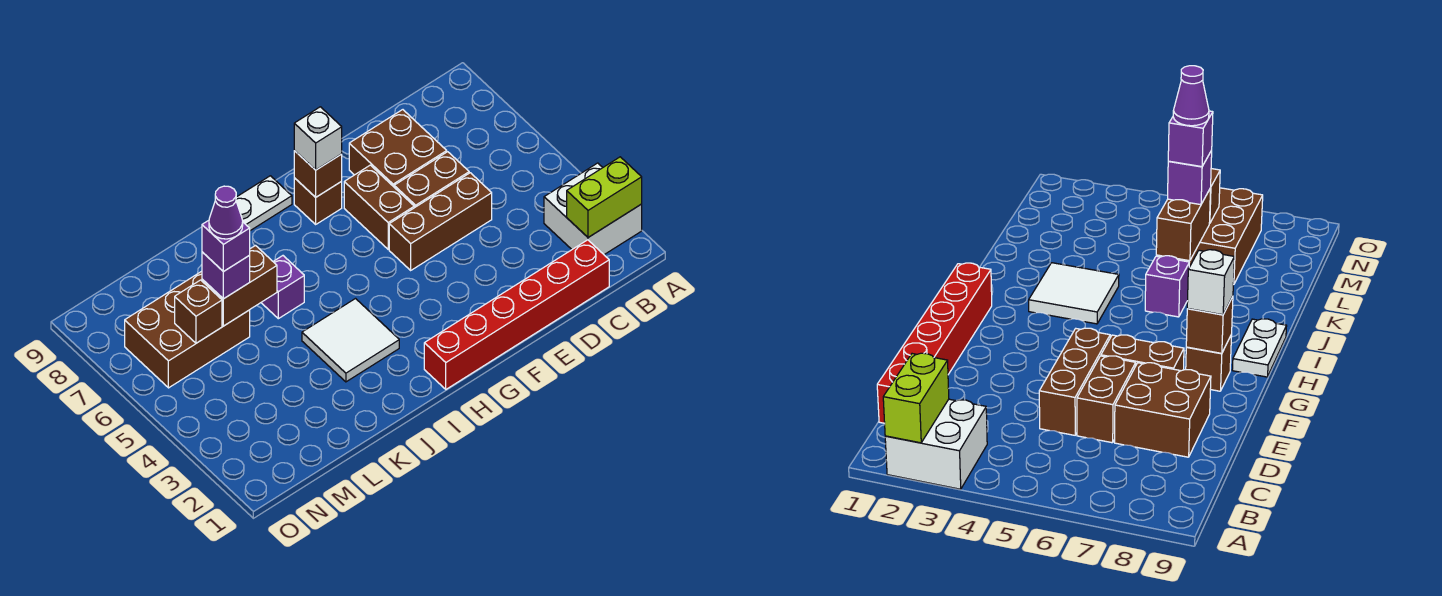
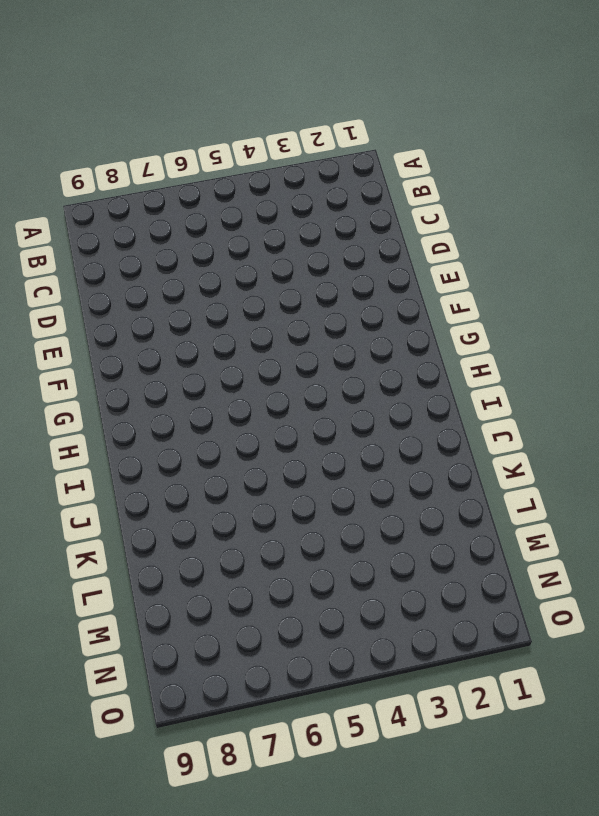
none -> white 2x2 brick [544,163,642,255]
none -> red 1x6 brick [424,240,609,389]
none -> brown 1x3 brick [389,173,492,270]

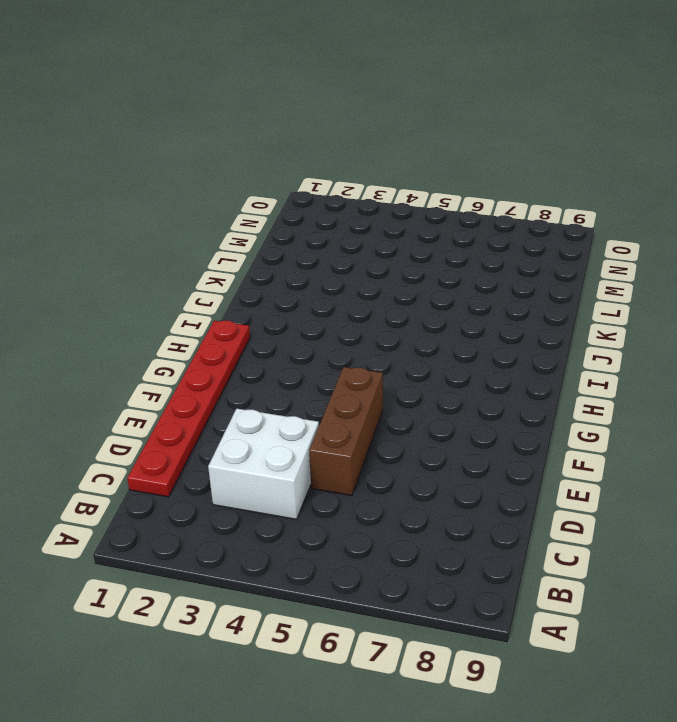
red 1x6 plate [127,321,250,497] -> red 1x6 brick [424,240,609,389]
white 2x2 brick [208,409,319,519] -> white 2x2 brick moved to [544,163,642,255]
none -> brown 1x2 brick [394,152,469,208]
none -> brown 2x2 brick [349,110,447,187]
none -> brown 1x2 brick [344,165,414,249]

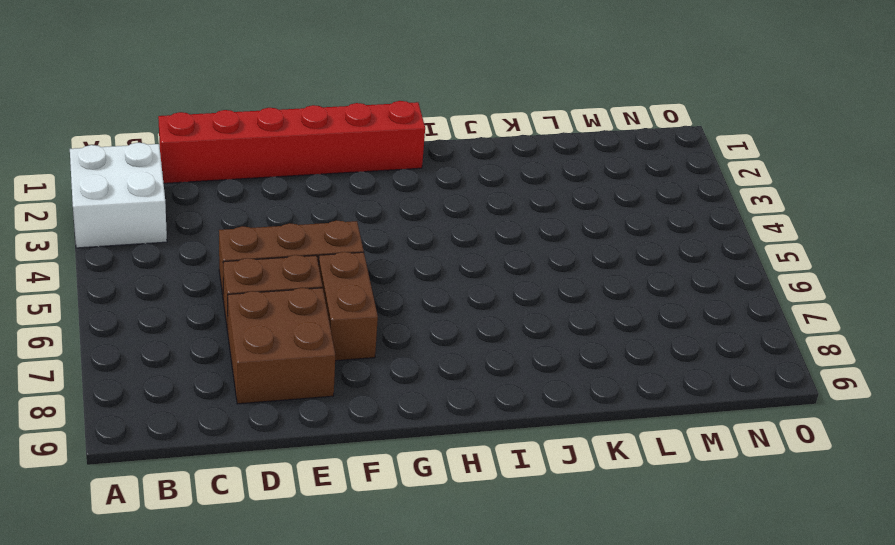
none -> brown 1x1 brick [294,178,342,224]
none -> white 1x2 plate [236,176,292,231]
none -> white 2x2 tile [302,299,399,382]

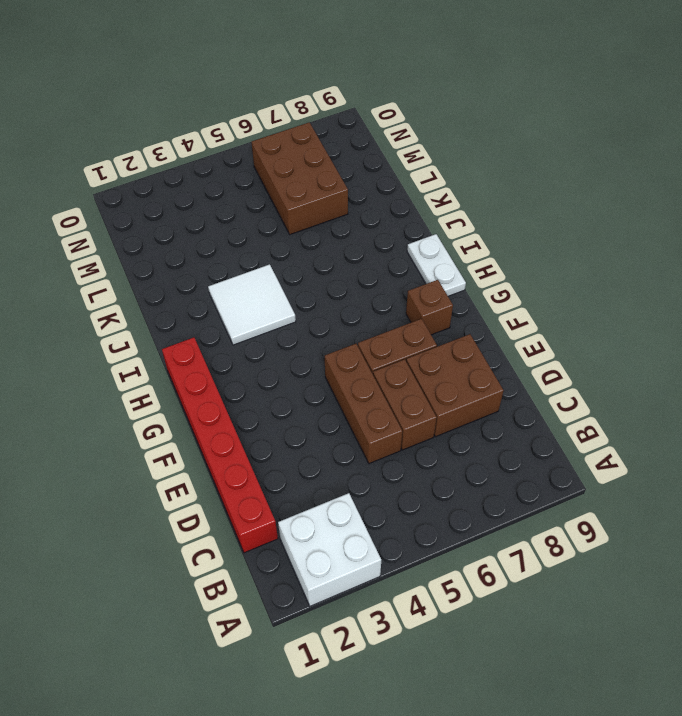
none -> purple 1x1 brick [261,256,304,319]
none -> lime 1x2 brick [567,157,642,237]
none -> brown 1x1 brick [294,151,342,197]

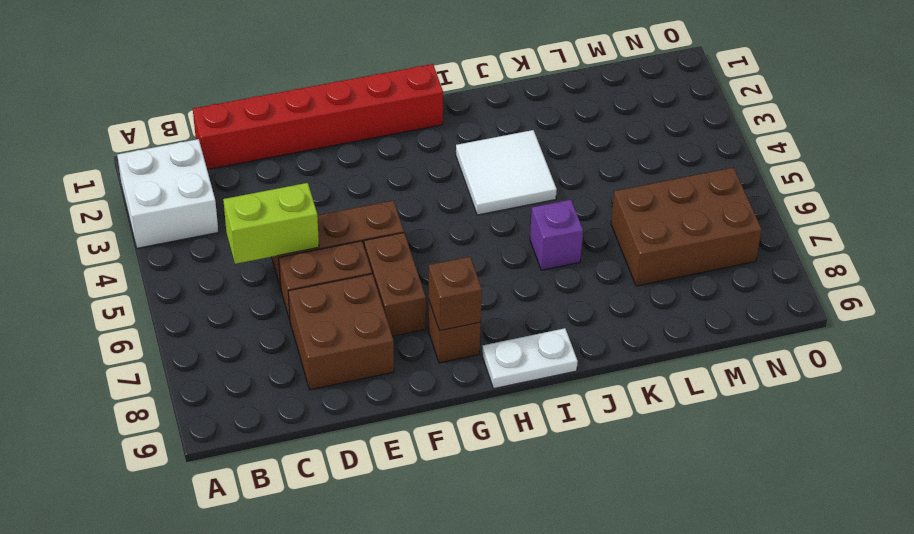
lime 1x2 brick [223,183,319,264] -> lime 1x2 brick moved to [567,157,642,237]
none -> brown 1x2 brick [202,246,277,326]
none -> brown 1x1 brick [175,280,222,343]
none -> white 1x1 brick [294,107,342,170]

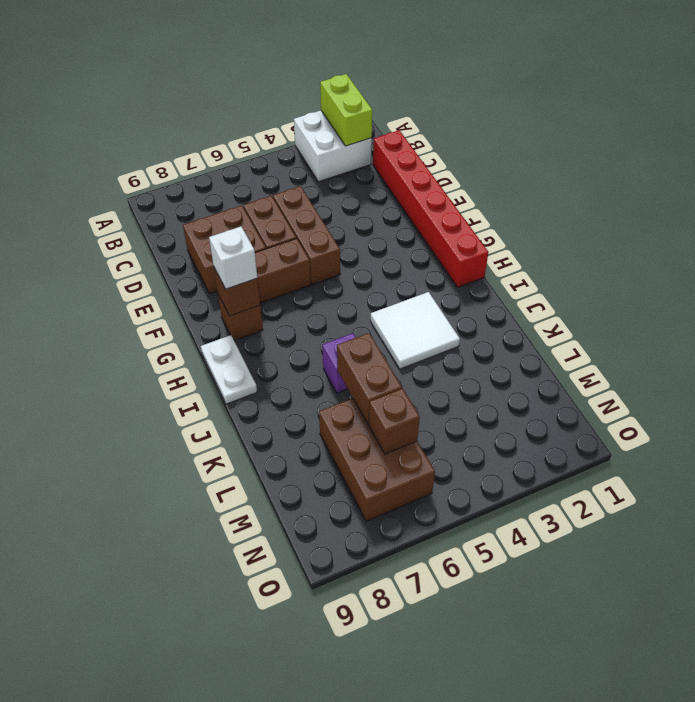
none -> purple 1x1 brick [202,252,250,299]
none -> purple 1x1 brick [202,220,250,272]
none -> purple 1x1 cone [209,186,243,239]

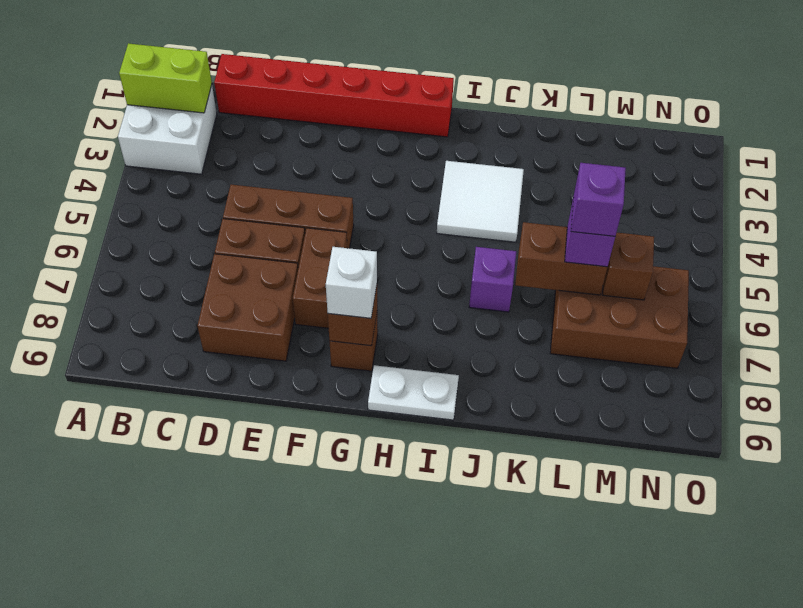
none -> purple 1x1 cone [209,186,243,239]

